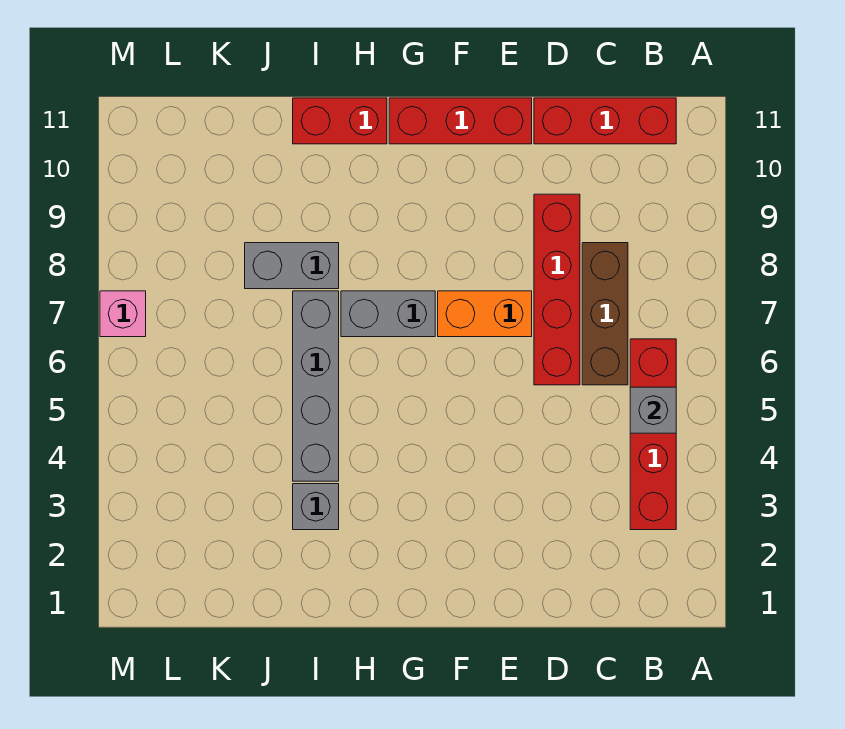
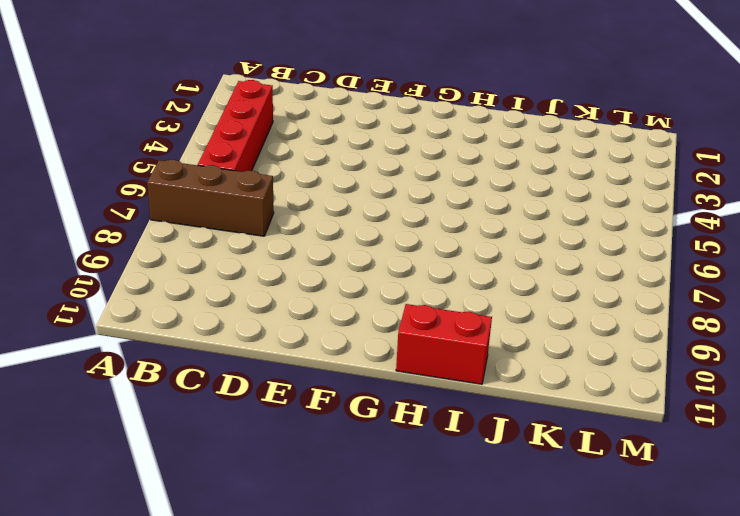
brown 1x3 brick [147,160,274,236] -> brown 1x3 brick turned to [582,243,628,385]
none -> red 1x3 brick [534,98,676,144]
none -> red 1x4 brick [534,194,580,385]
none -> orange 1x2 brick [438,291,532,337]

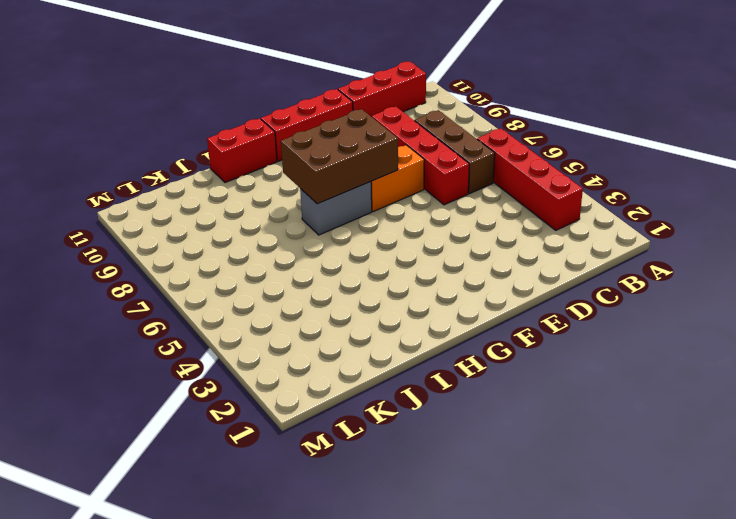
brown 2x3 brick [281,109,398,204] -> none
none -> grey 1x1 brick [293,484,339,530]
none -> grey 1x4 brick [293,291,339,481]
none -> grey 1x2 brick [245,243,339,289]

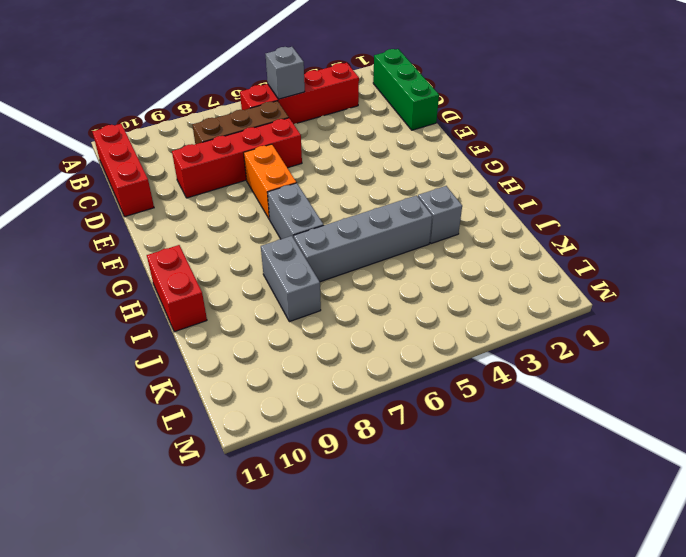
green 1x3 brick [373,49,439,130] -> none
none -> red 1x3 brick [389,98,532,144]
none -> pink 1x1 brick [100,291,146,337]

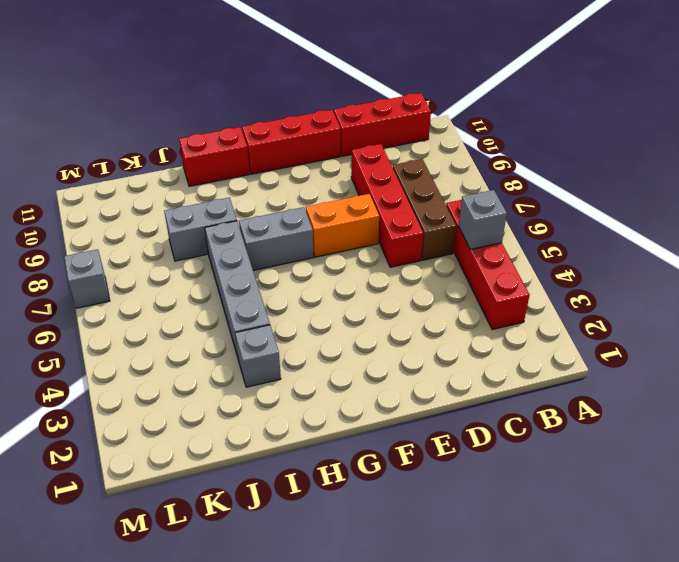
grey 1x1 brick [64,249,110,308] -> pink 1x1 brick [100,291,146,337]

